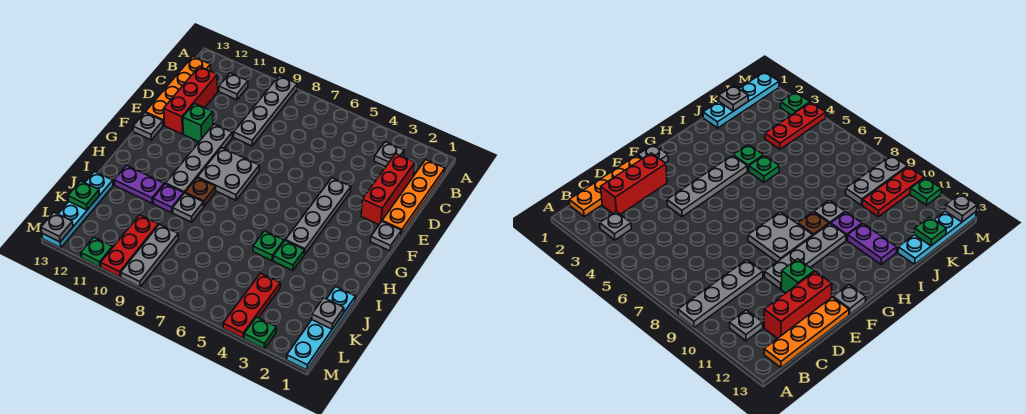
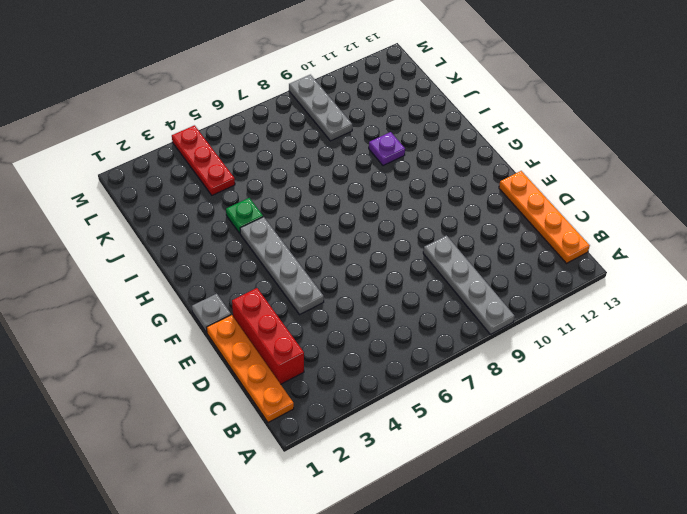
none -> grey 1x1 plate [374,142,404,166]
none -> grey 1x1 plate [219,73,248,100]
none -> red 1x3 brick [164,66,218,134]

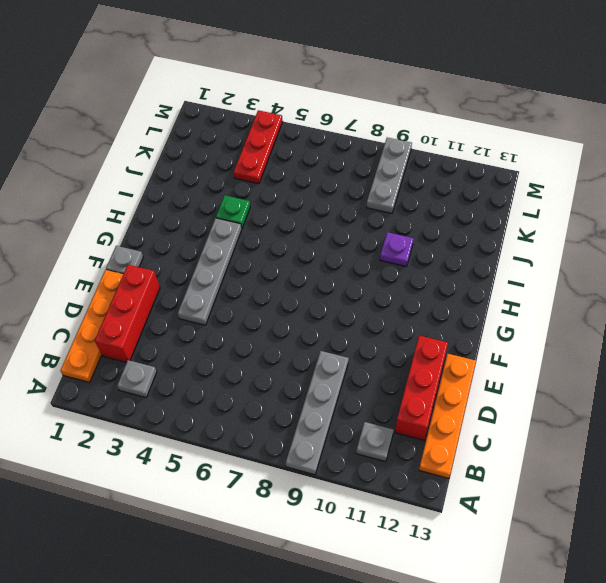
none -> grey 1x4 plate [166,124,232,193]
none -> green 1x1 brick [183,103,213,142]
none -> grey 2x2 plate [198,148,259,200]

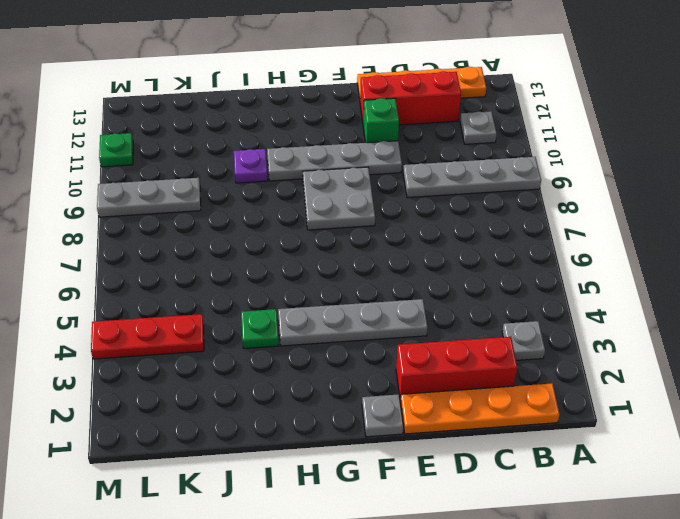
none -> grey 1x1 plate [133,113,163,140]
none -> brown 1x1 plate [185,178,216,206]
none -> green 1x1 plate [253,231,284,261]

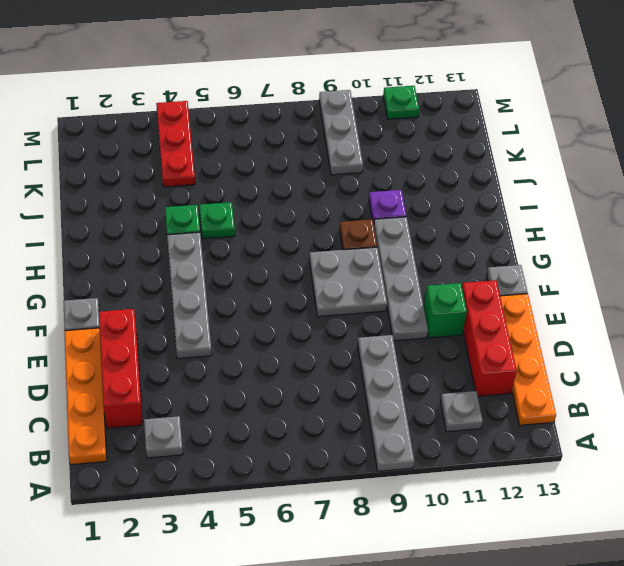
none -> grey 1x1 plate [173,193,204,222]
none -> purple 1x2 plate [114,166,164,203]
none -> cyan 1x4 plate [287,287,355,370]

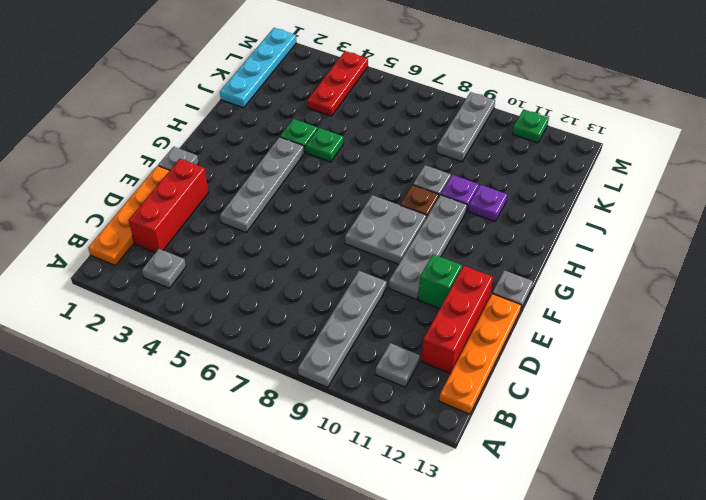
purple 1x1 plate [468,185,507,221] -> purple 1x2 plate [114,166,164,203]
none -> cyan 1x4 plate [42,172,113,248]
none -> red 1x3 plate [101,215,158,277]
none -> green 1x1 plate [244,317,276,349]

